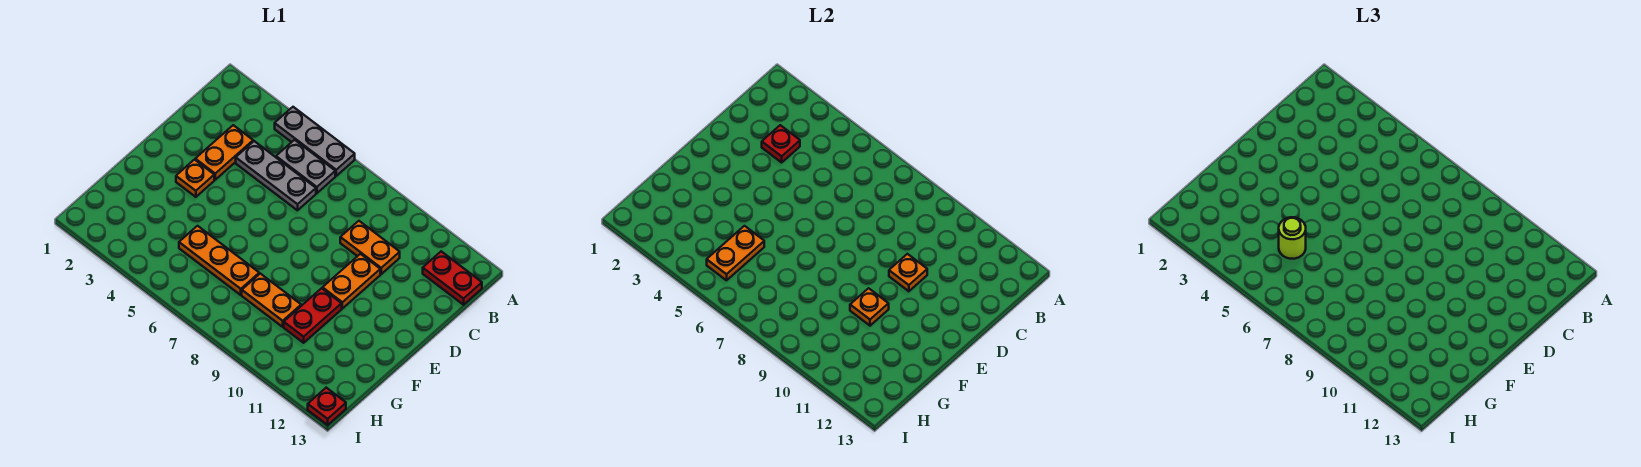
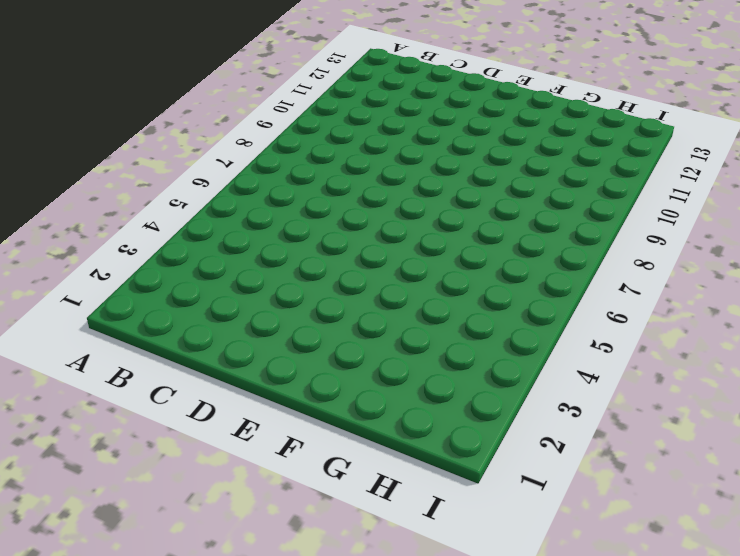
none -> grey 1x3 plate [275,107,355,176]
none -> grey 1x2 plate [276,140,335,193]
none -> red 1x2 plate [423,251,482,305]

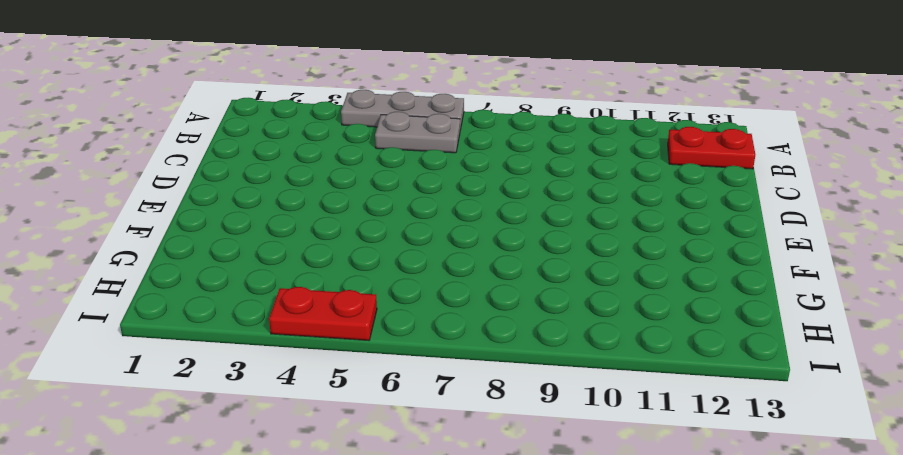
red 1x2 plate [269,287,377,340] -> red 1x2 plate turned to [284,288,342,343]
none -> orange 1x2 plate [195,125,253,180]
none -> grey 1x3 plate [236,141,316,210]
none -> orange 1x2 plate [340,221,400,274]

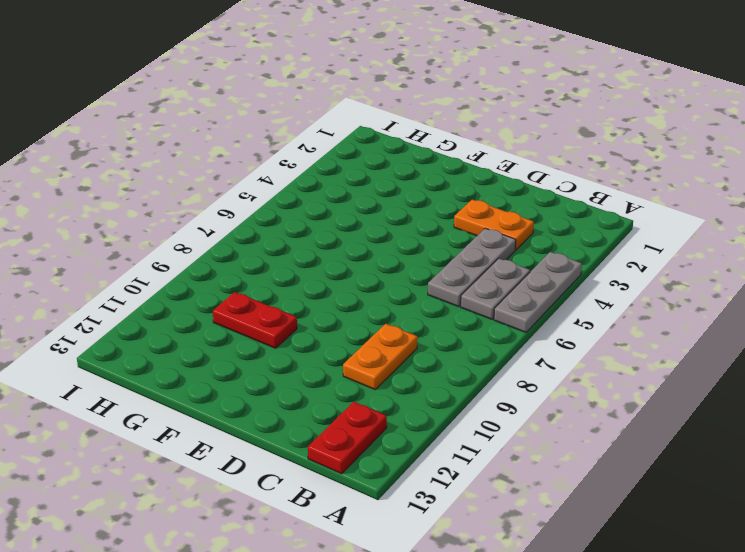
none -> orange 1x2 plate [323,254,380,308]
none -> orange 1x1 plate [176,160,214,197]
none -> orange 1x3 plate [179,226,259,295]

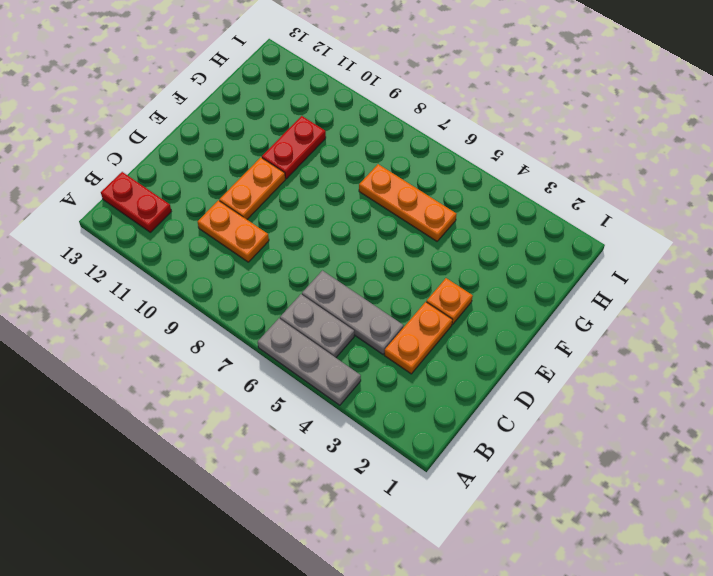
none -> orange 1x2 plate [242,274,301,327]
none -> red 1x1 plate [308,388,346,425]
none -> red 1x1 plate [762,125,800,162]

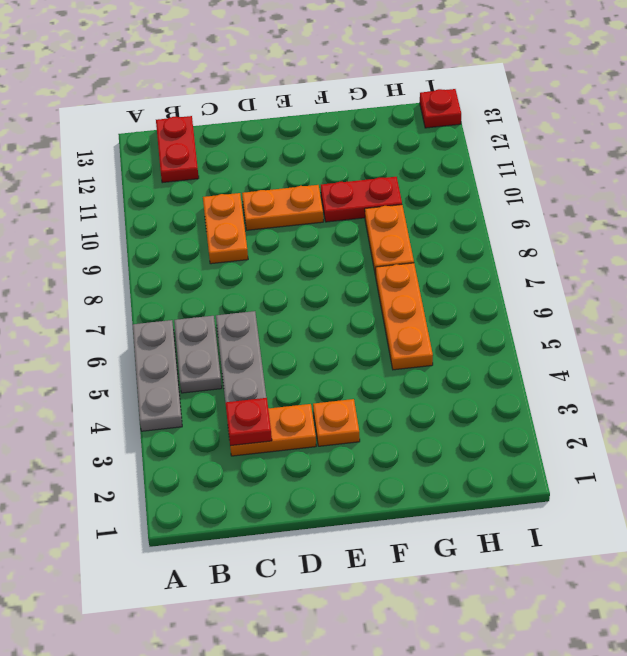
none -> orange 1x1 plate [889,254,927,291]
none -> orange 1x1 plate [850,288,889,326]
none -> orange 1x2 plate [707,226,764,280]

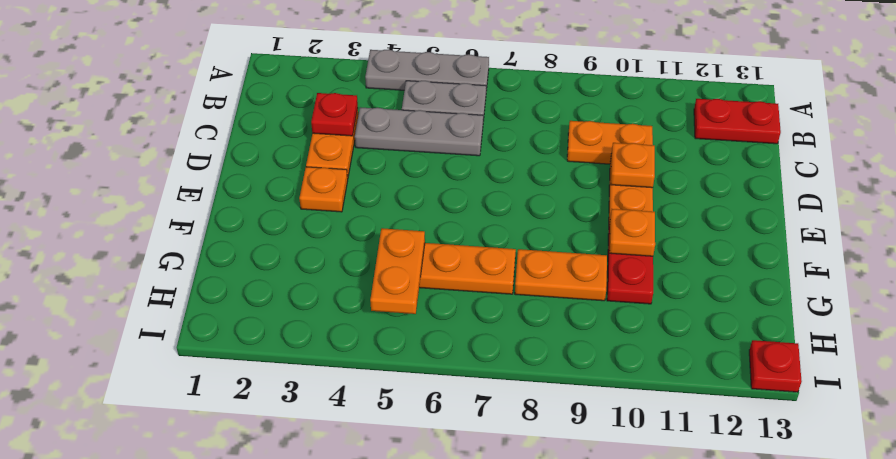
none -> lime 1x1 round brick [1279,217,1306,259]

